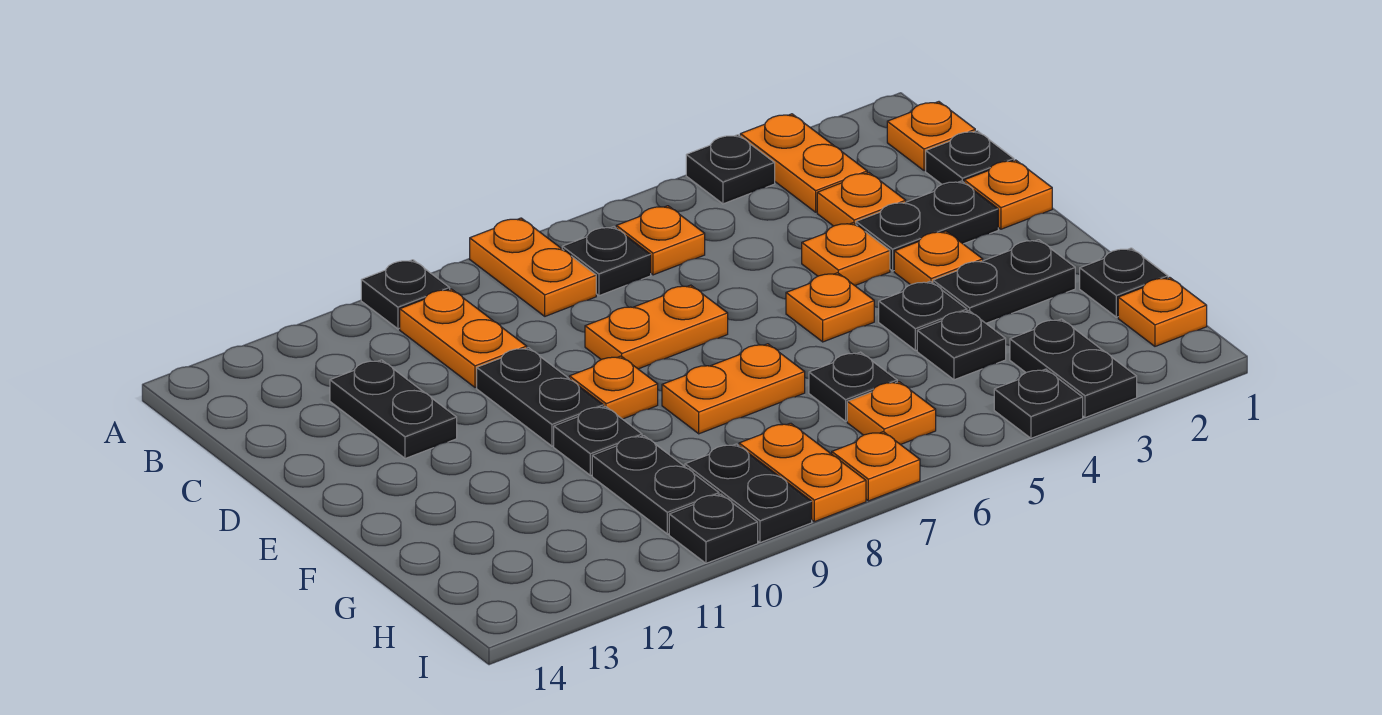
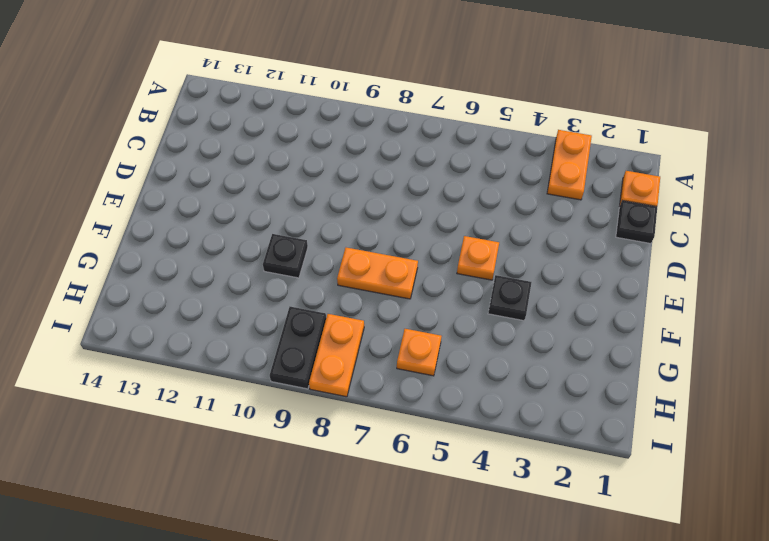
none -> black 1x1 plate [686,135,775,204]
none -> orange 1x2 plate [470,218,596,316]
none -> black 1x1 plate [361,260,450,329]
none -> orange 1x1 plate [616,206,705,275]

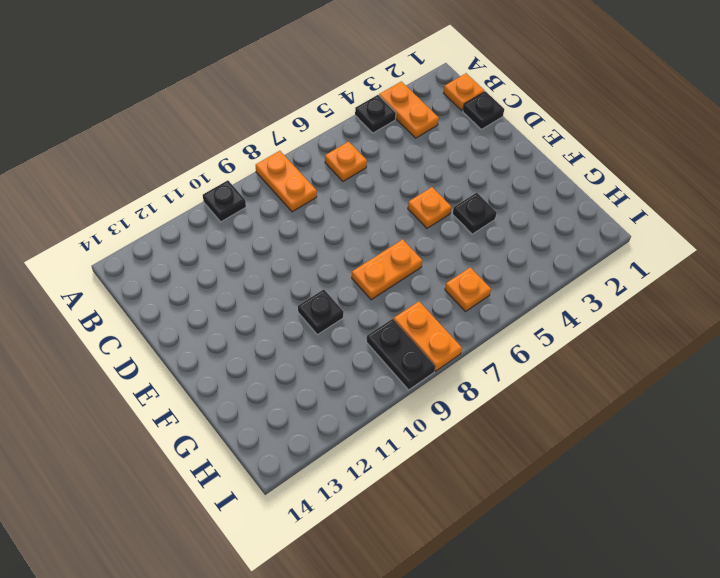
none -> black 1x1 plate [562,227,651,296]
none -> orange 1x2 plate [400,289,527,387]
none -> orange 1x1 plate [817,173,906,226]
none -> black 1x2 plate [330,360,457,459]

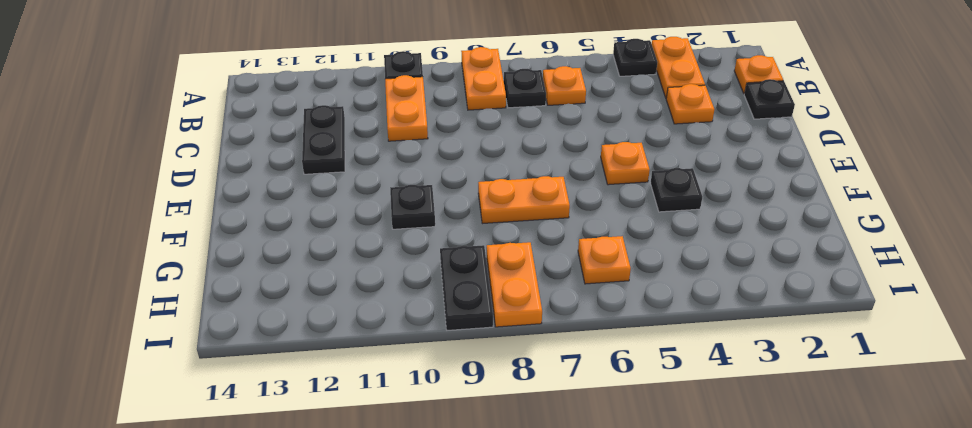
none -> orange 1x1 plate [964,160,1052,229]
none -> black 1x2 plate [856,181,998,271]
none -> orange 1x1 plate [802,223,890,285]
none -> orange 1x2 plate [585,285,728,369]

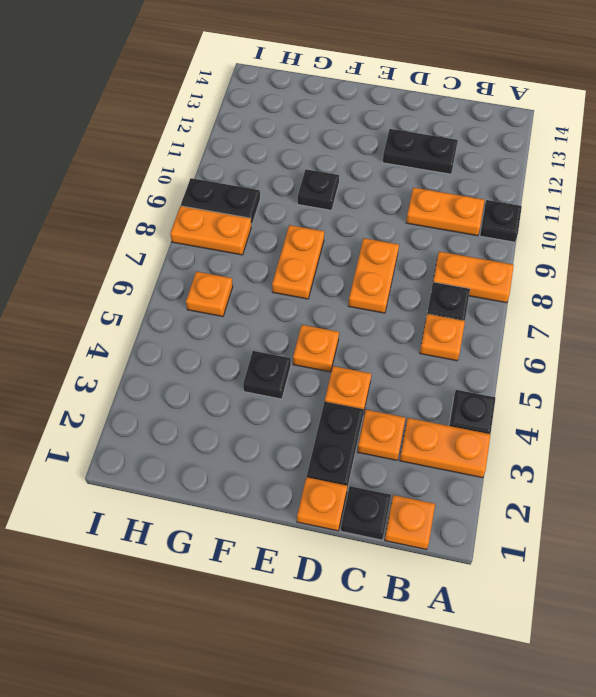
none -> black 1x2 plate [477,348,604,446]
none -> orange 1x1 plate [894,231,983,285]
none -> orange 1x1 plate [569,356,658,419]
none -> black 1x2 plate [933,240,1075,323]

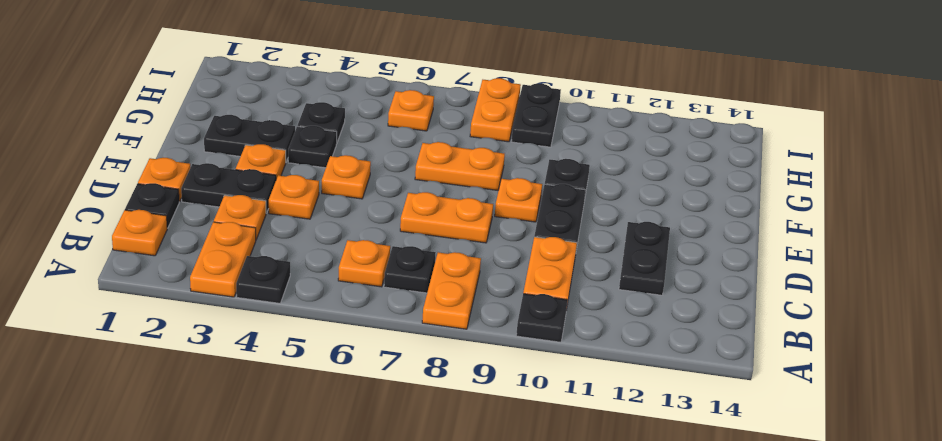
none -> black 1x1 plate [1080,248,1168,317]
none -> black 1x1 plate [809,352,897,421]
none -> black 1x2 plate [592,436,719,534]
none -> orange 1x1 plate [1118,277,1207,346]

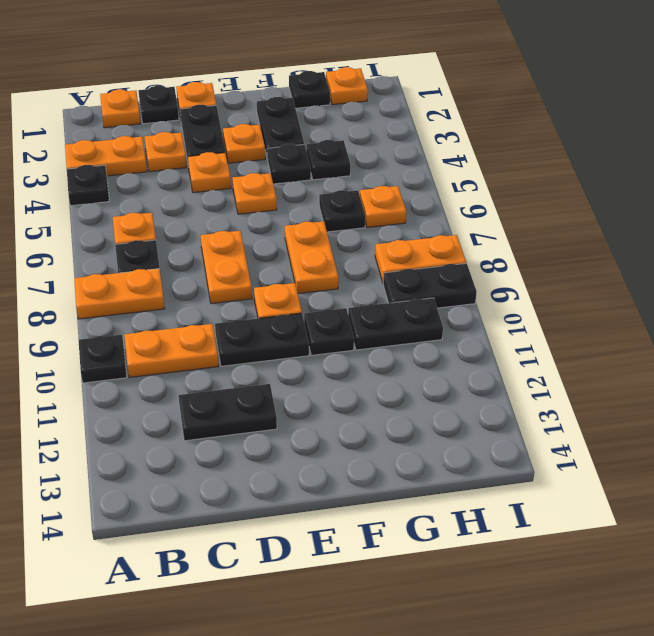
none -> black 1x2 plate [1010,319,1137,418]
none -> black 1x1 plate [994,369,1083,438]
none -> orange 1x1 plate [832,432,920,501]
none -> black 1x1 plate [669,494,758,563]

